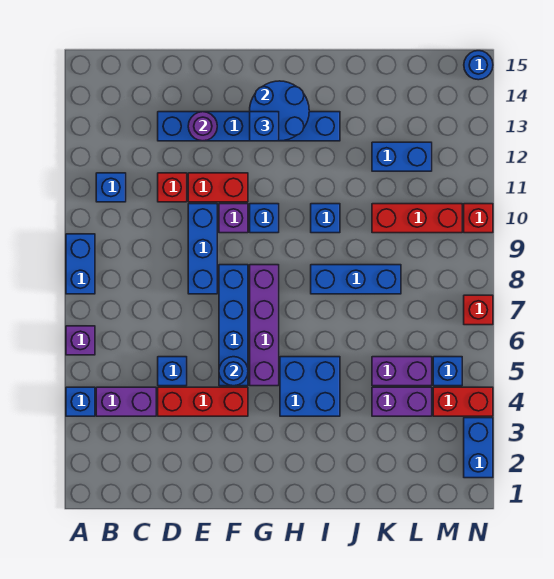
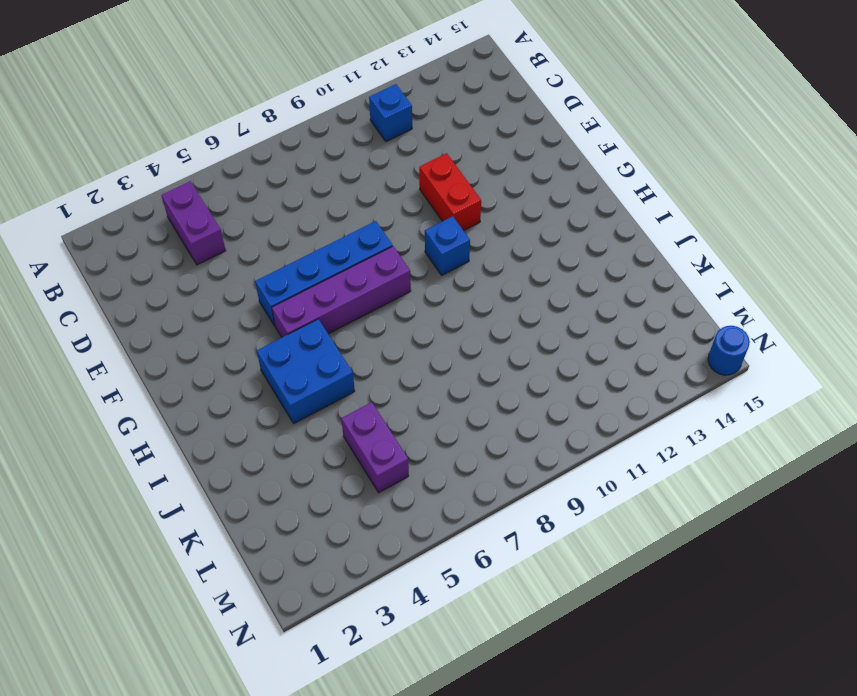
none -> blue 1x1 brick [66,387,95,416]
none -> purple 1x1 brick [66,326,95,355]
none -> blue 1x2 brick [66,234,95,294]
none -> red 1x3 brick [158,387,248,416]

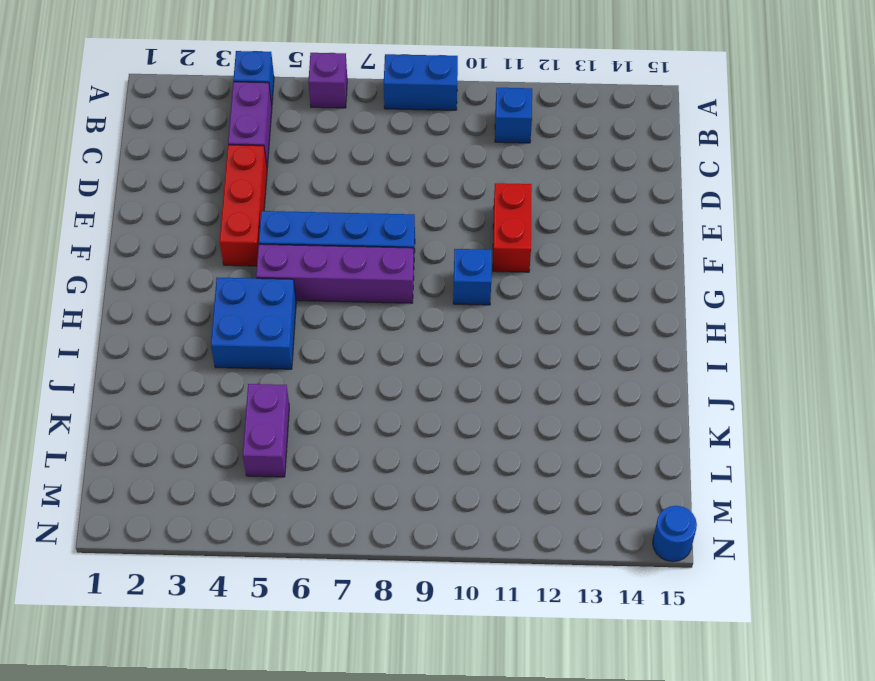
none -> blue 1x1 brick [158,357,187,386]
none -> red 1x1 brick [158,173,187,202]
none -> blue 1x6 brick [158,112,340,141]
none -> blue 1x3 brick [188,204,217,294]

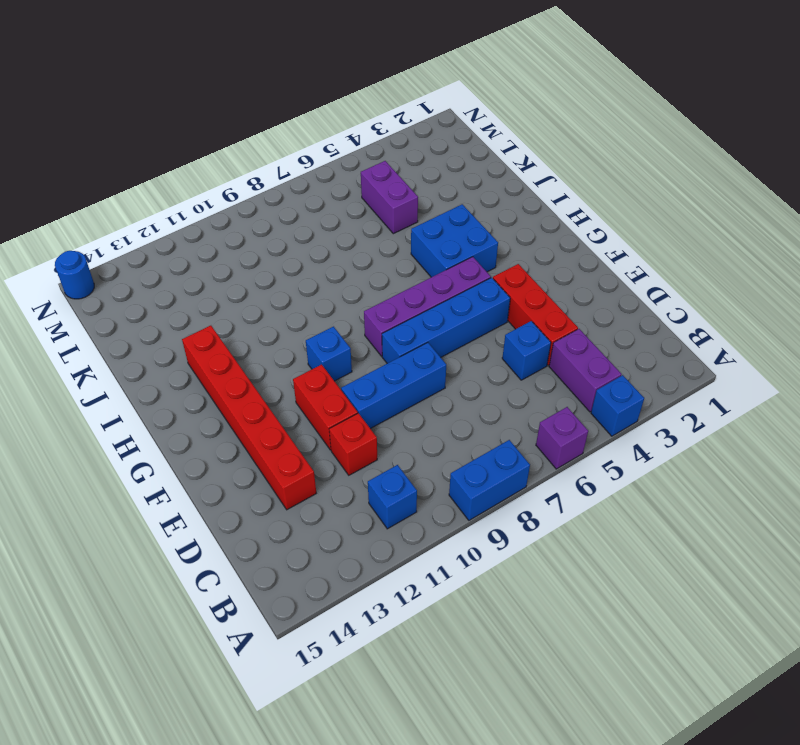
red 1x6 brick [182,326,316,510] -> blue 1x6 brick [158,112,340,141]
none -> purple 1x1 brick [219,204,248,233]
none -> blue 1x3 brick [311,265,401,294]
none -> blue 1x1 brick [311,204,340,233]
none -> purple 1x2 brick [372,387,432,416]

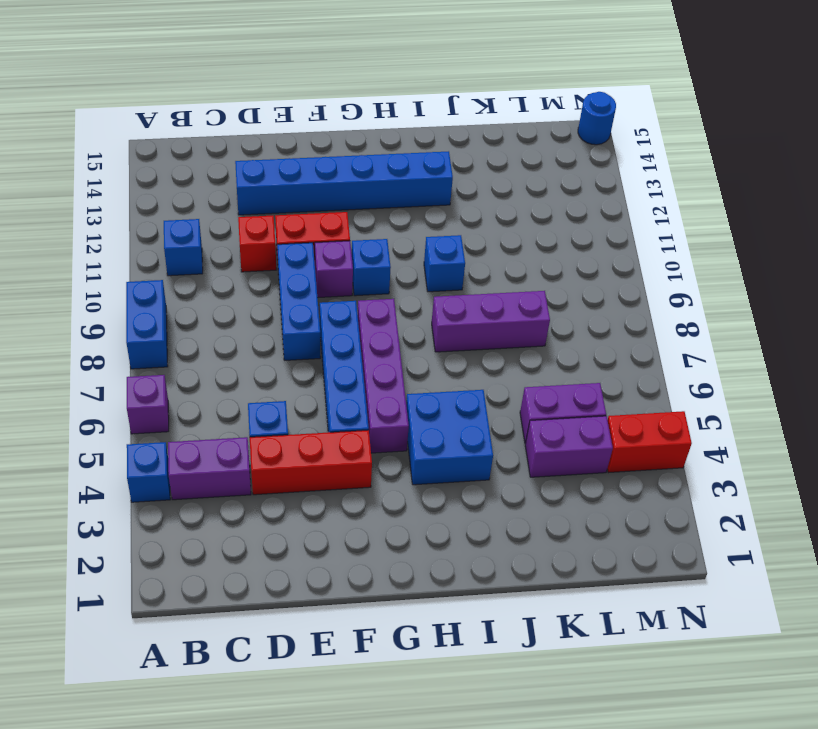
purple 1x3 brick [432,291,550,352] -> blue 1x3 brick [311,265,401,294]
none -> red 1x3 brick [372,204,462,233]
none -> blue 1x2 brick [372,142,432,171]
none -> blue 1x1 brick [433,357,462,386]
none -> blue 1x2 brick [464,418,493,478]

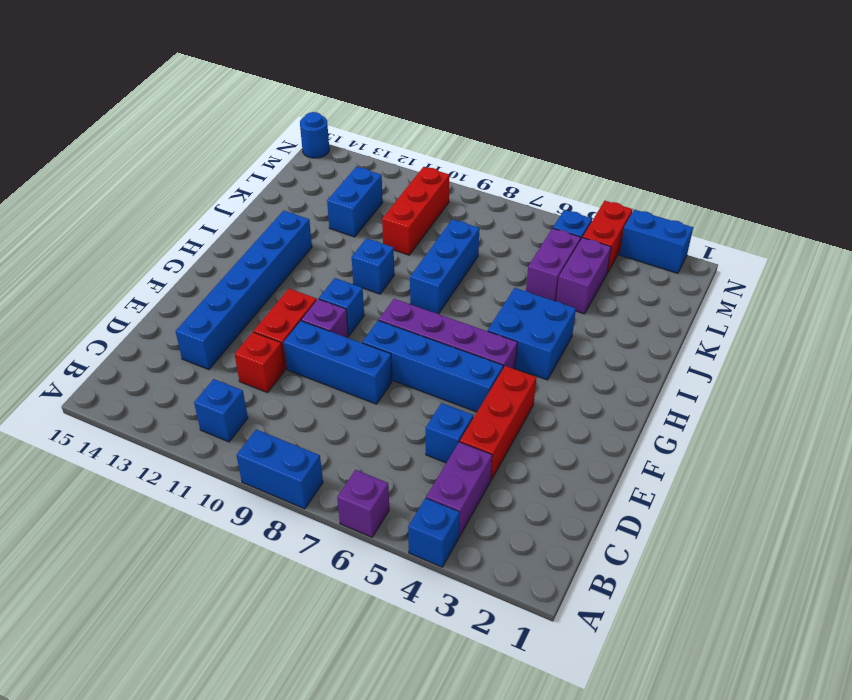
none -> red 1x1 brick [464,295,493,325]
none -> red 1x1 brick [464,204,493,233]
none -> purple 1x1 round brick [188,112,217,141]
none -> blue 1x1 round brick [219,357,248,386]

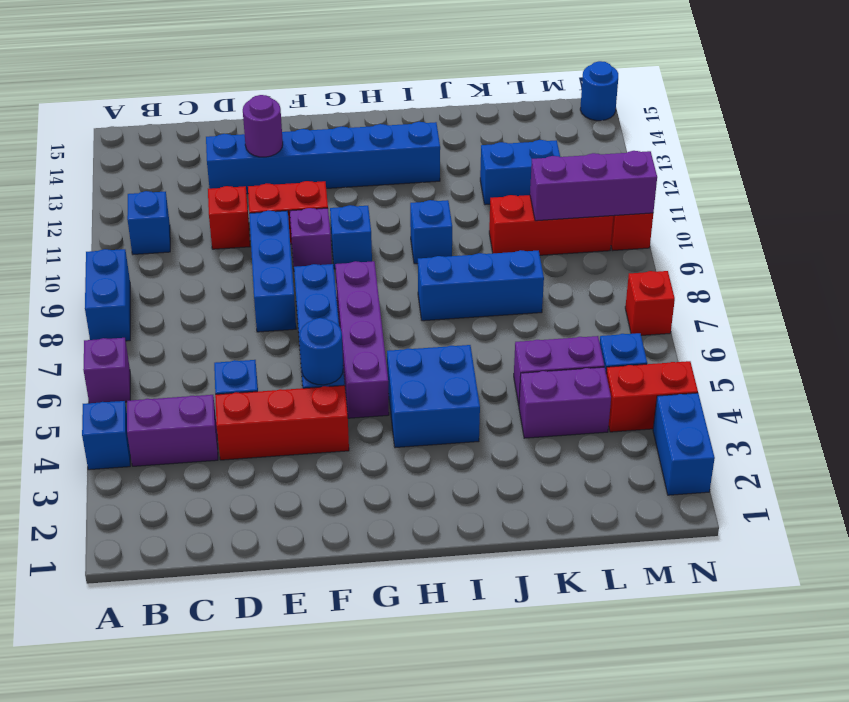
purple 1x3 brick [530,151,657,221] -> none
none -> blue 2x2 round brick [250,81,309,141]
none -> blue 1x1 brick [250,112,279,141]

